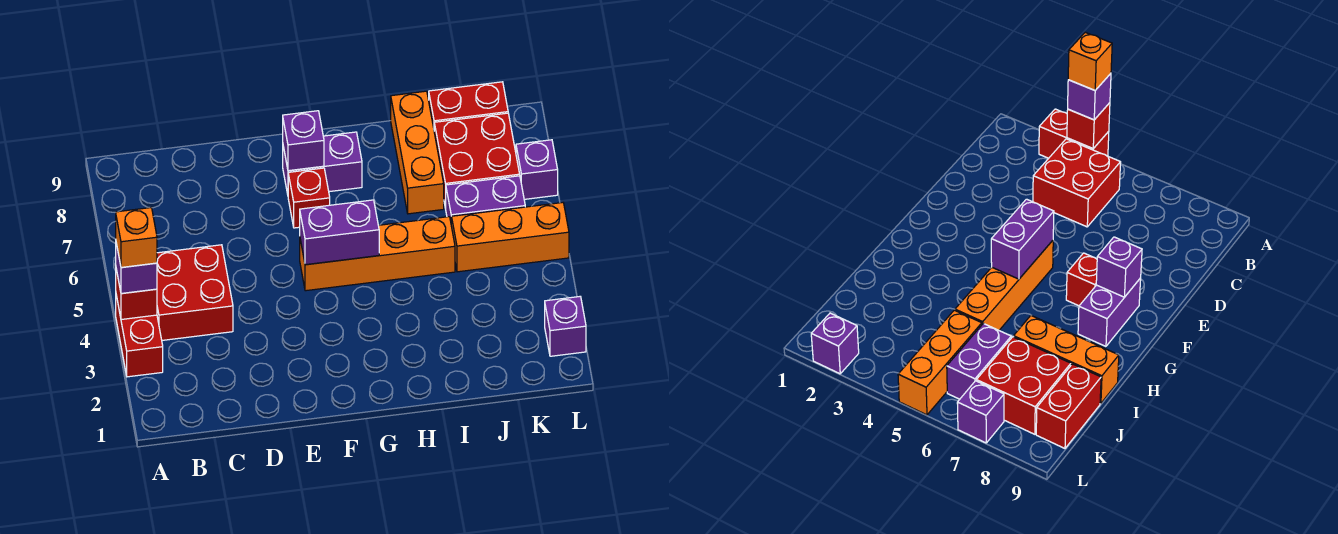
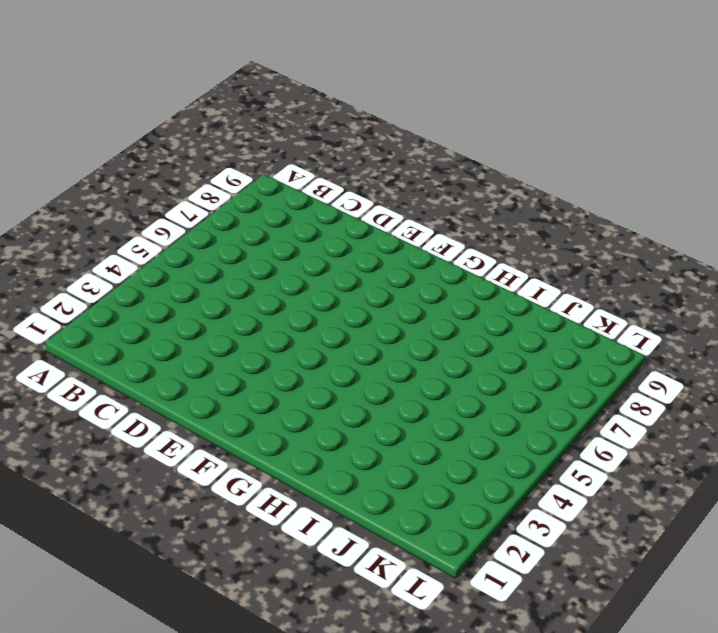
none -> red 1x2 brick [116,295,163,377]
none -> red 2x2 brick [157,245,233,340]
none -> orange 1x4 brick [300,217,455,291]

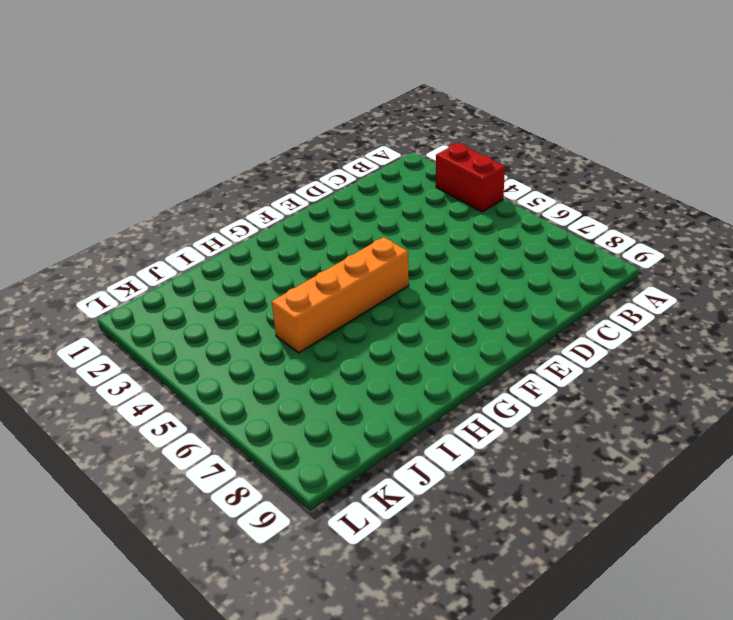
none -> red 2x2 brick [157,245,233,340]
none -> red 1x1 brick [288,168,330,228]
none -> purple 1x2 brick [283,132,362,194]

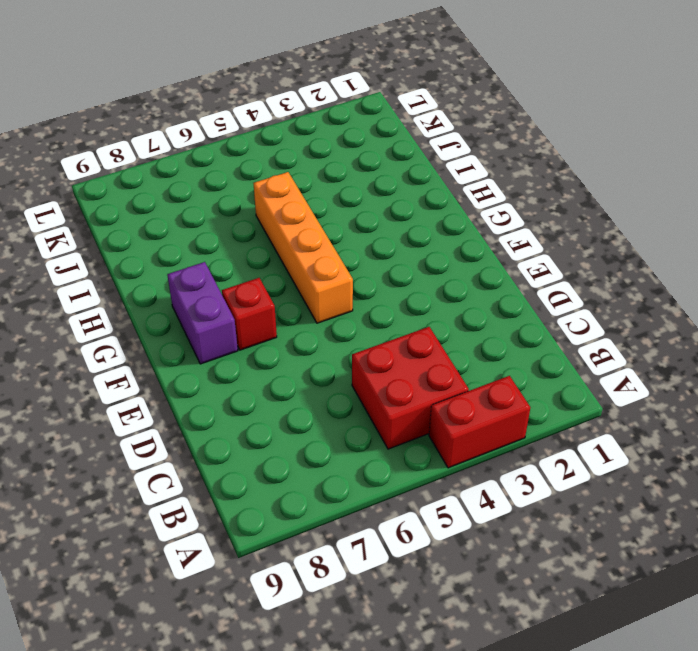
none -> orange 1x3 brick [391,91,444,214]
none -> orange 1x3 brick [451,203,569,272]
none -> purple 1x2 brick [446,176,525,221]

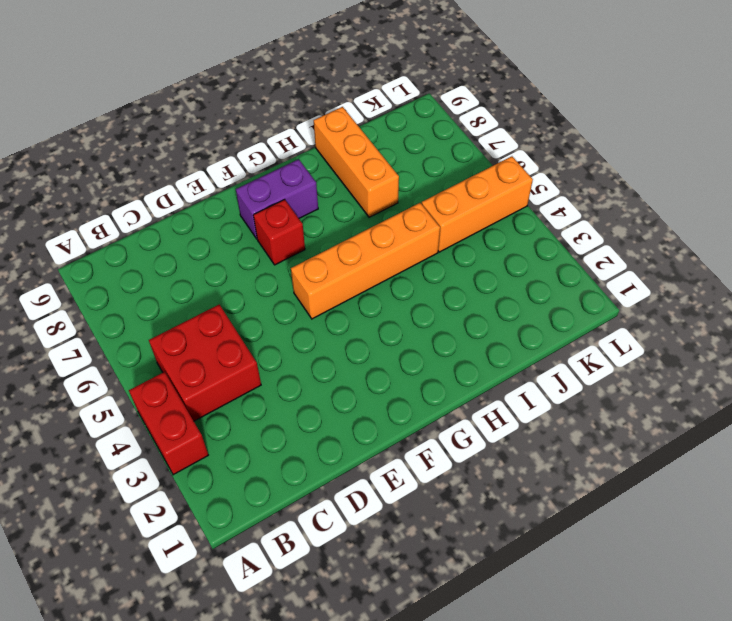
none -> purple 1x2 brick [446,176,525,221]
none -> red 2x2 brick [434,113,520,209]
none -> red 1x2 brick [429,82,508,128]

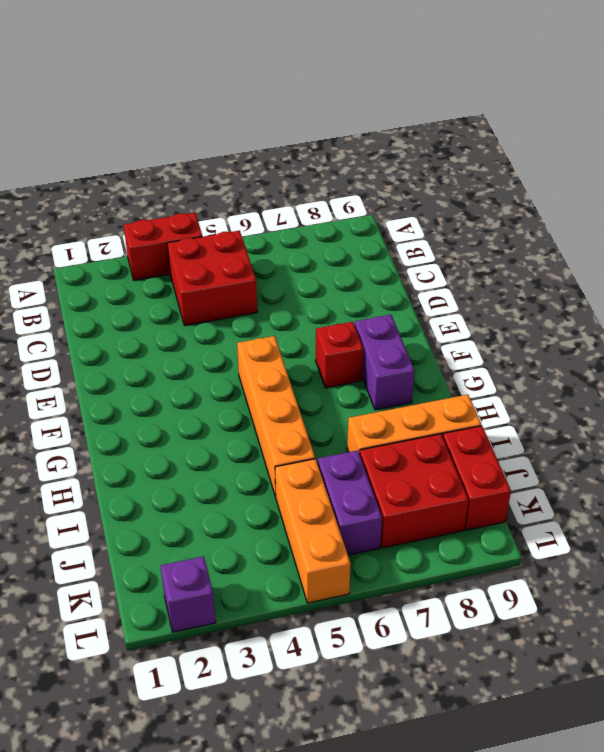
none -> purple 1x1 brick [516,140,558,199]
none -> red 1x1 brick [116,269,157,320]
none -> purple 1x2 brick [300,200,379,265]

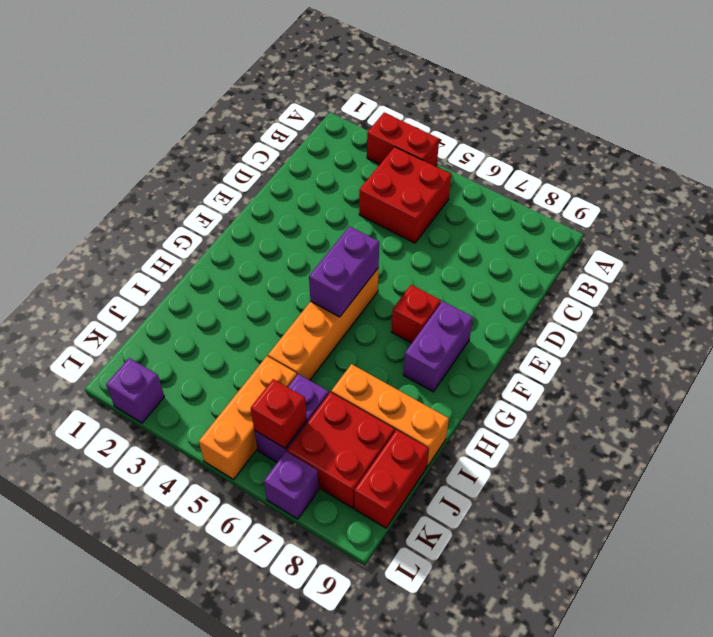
red 1x1 brick [251,379,307,448] -> red 1x1 brick moved to [116,269,157,320]
none -> purple 1x1 brick [283,111,324,171]
none -> purple 1x1 brick [116,243,157,294]
none -> orange 1x1 brick [116,208,157,268]

